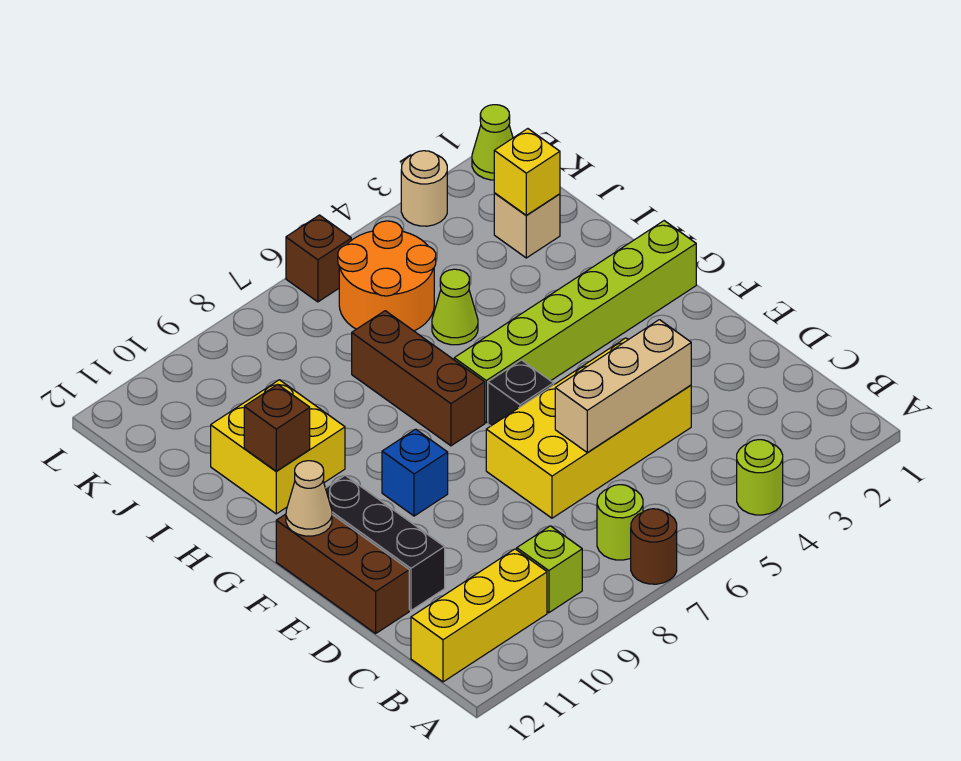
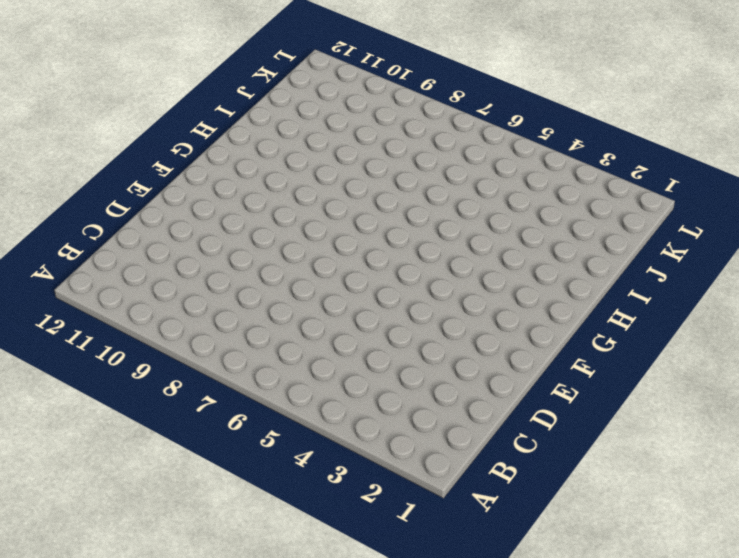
none -> lime 1x1 round brick [737,440,783,515]
none -> brown 1x1 round brick [631,509,677,584]
none -> lime 1x1 round brick [597,485,643,560]

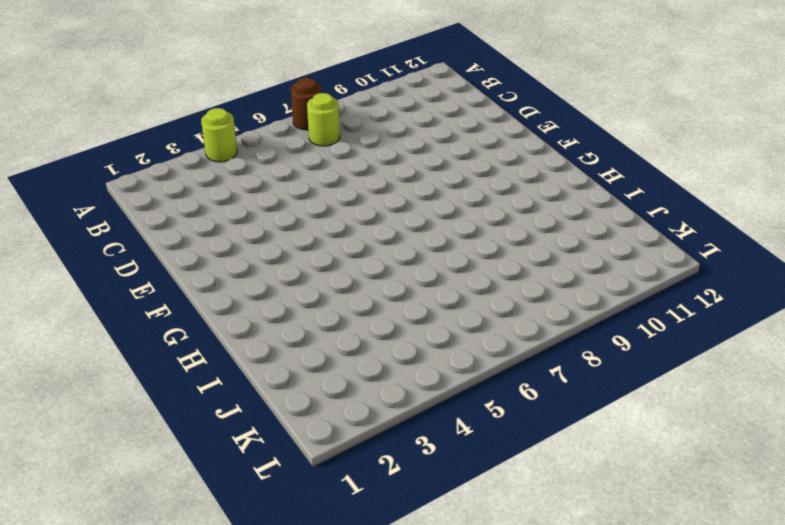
none -> lime 1x1 brick [517,526,582,613]
none -> yellow 1x3 brick [411,549,547,682]
none -> yellow 2x4 brick [486,338,691,518]

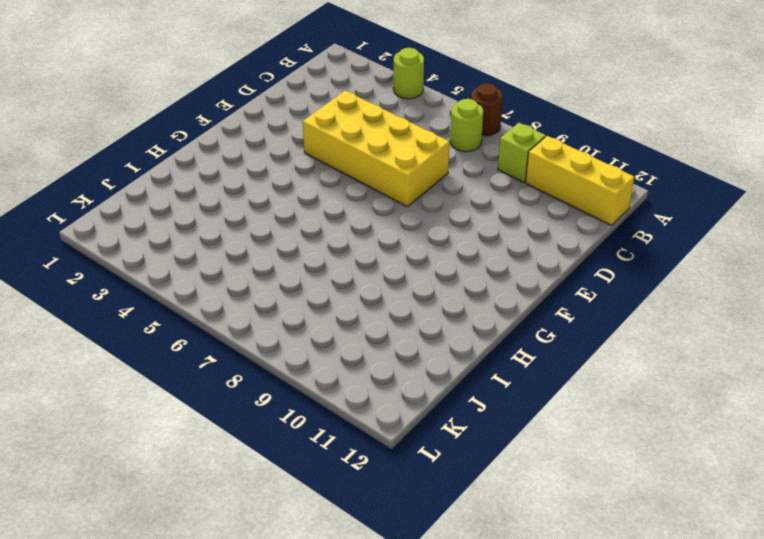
none -> black 1x3 brick [325,476,445,610]
none -> brown 1x3 brick [276,514,409,633]
none -> black 1x1 brick [488,360,554,426]

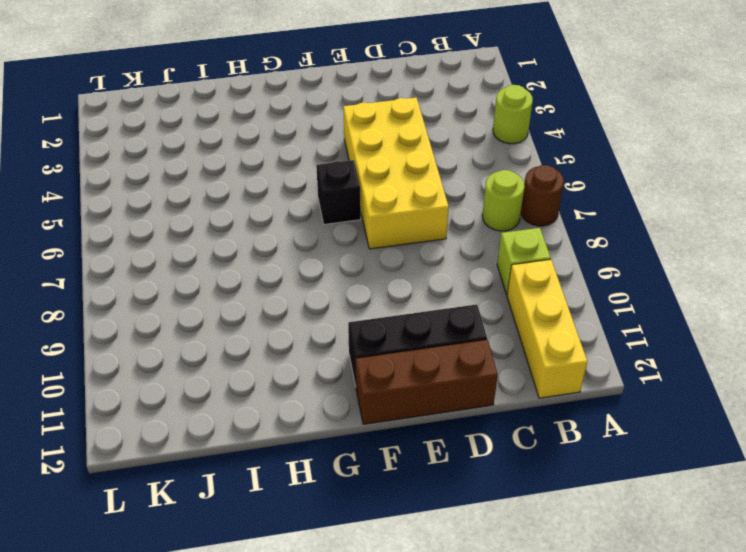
none -> blue 1x1 brick [382,429,448,516]
none -> lime 1x6 brick [454,221,696,423]
none -> brown 1x3 brick [352,311,485,446]

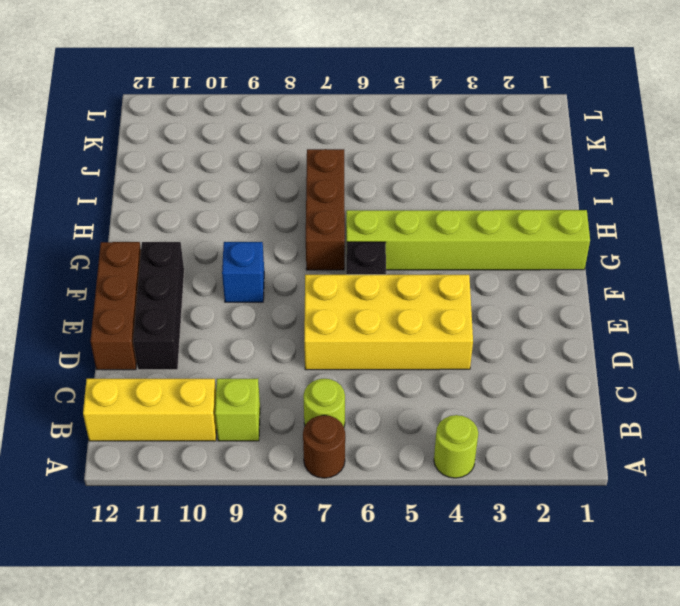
none -> yellow 2x2 brick [211,380,345,514]
none -> lime 1x1 cone [432,269,478,345]
none -> tan 1x1 brick [494,193,560,258]

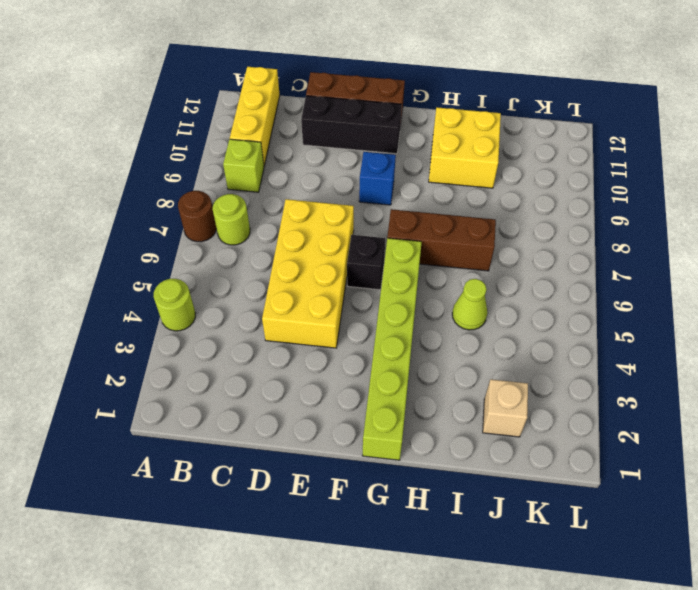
none -> orange 2x2 round brick [338,221,436,331]
none -> lime 1x1 cone [472,105,513,180]
none -> tan 1x1 round brick [401,151,447,226]

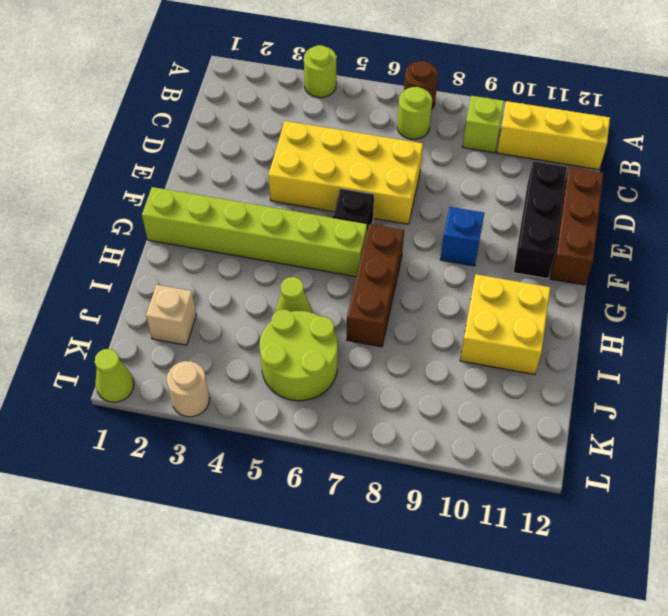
lime 2x2 round brick [260,310,338,401] -> orange 2x2 round brick [338,221,436,331]
none -> brown 1x1 brick [286,215,351,302]
none -> tan 1x3 brick [555,320,691,452]
none -> tan 1x1 cone [286,461,332,536]

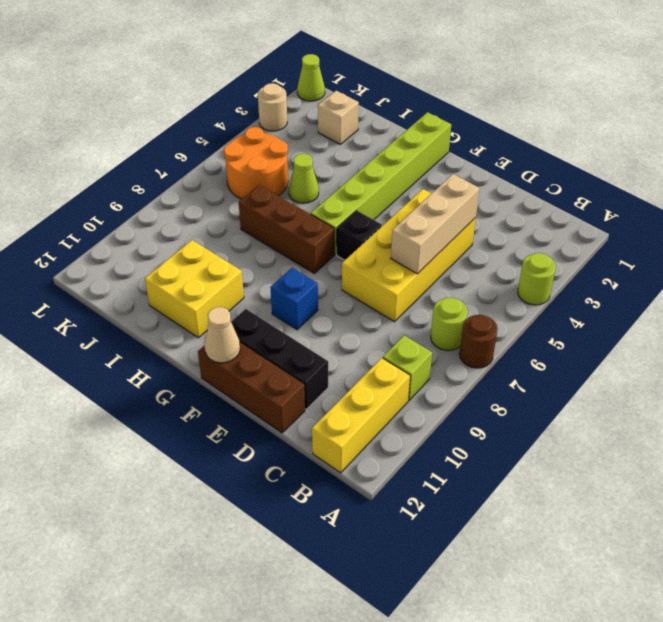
none -> brown 1x1 brick [286,215,351,302]
none -> brown 1x1 brick [244,384,310,471]
none -> yellow 1x1 brick [494,129,560,215]

